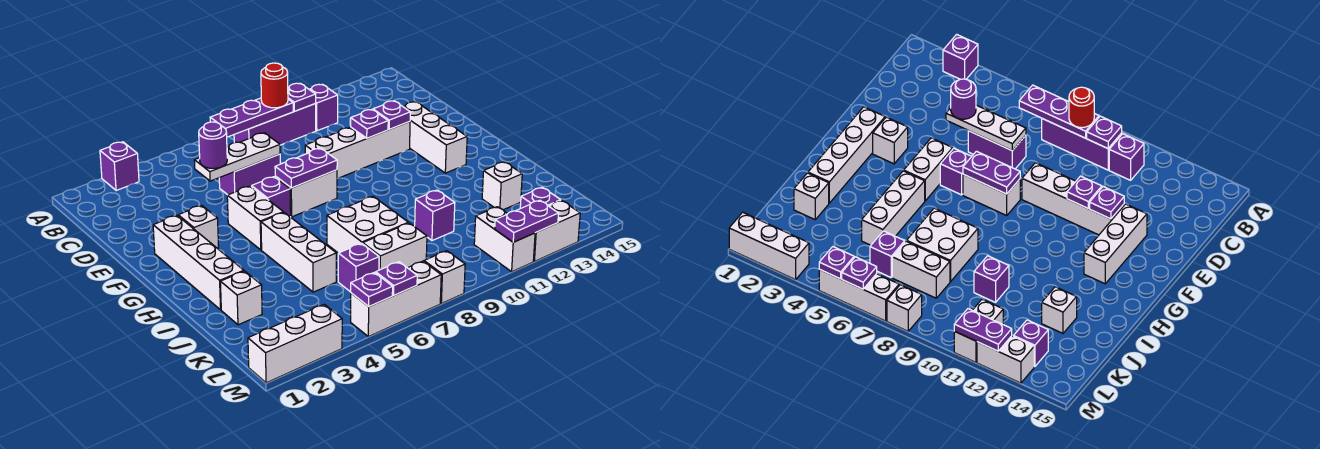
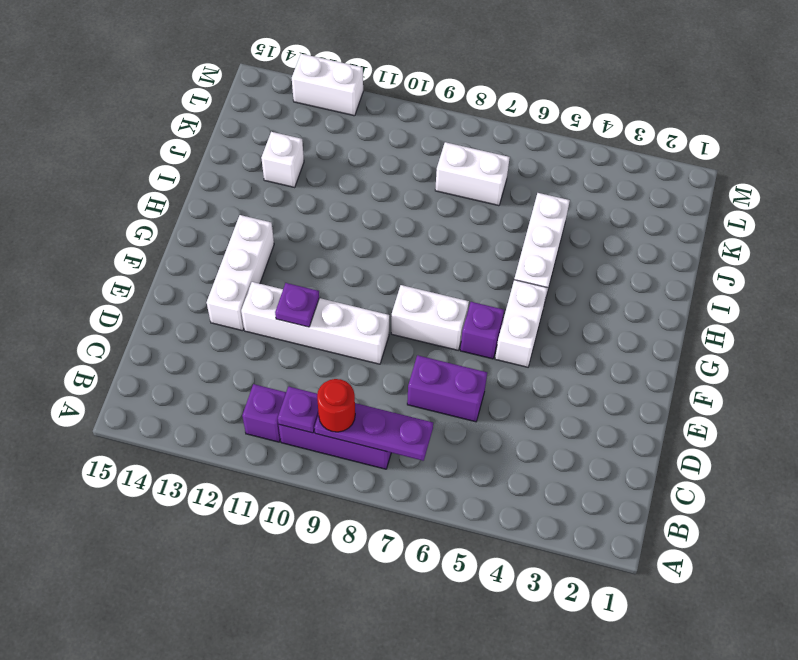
none -> purple 1x1 brick [100,142,139,191]
none -> white 1x4 brick [153,215,244,310]
none -> white 1x1 brick [178,205,219,248]
none -> white 2x2 brick [327,196,408,253]

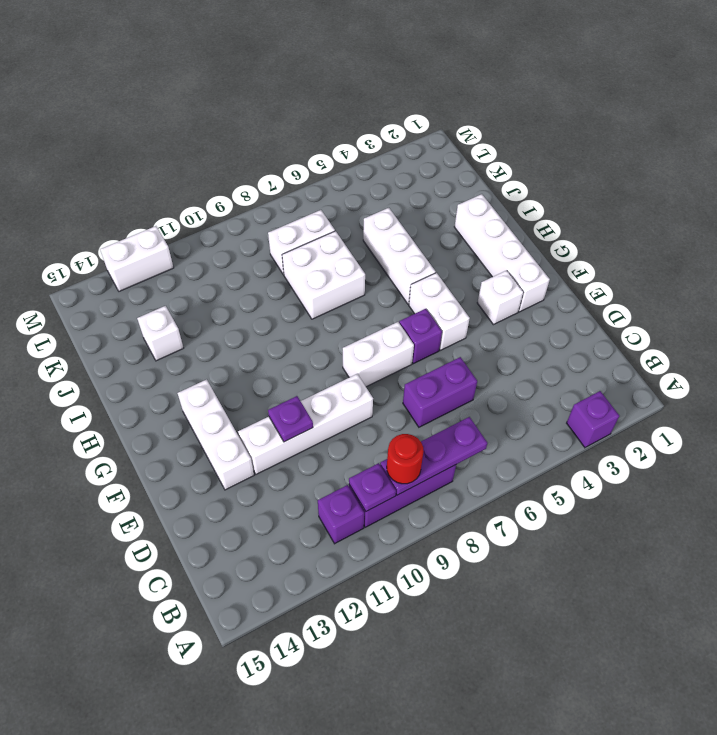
none -> white 1x1 brick [220,271,262,325]
none -> purple 1x1 brick [415,190,455,241]
none -> purple 1x1 brick [338,243,379,292]
none -> white 1x2 brick [474,207,535,272]

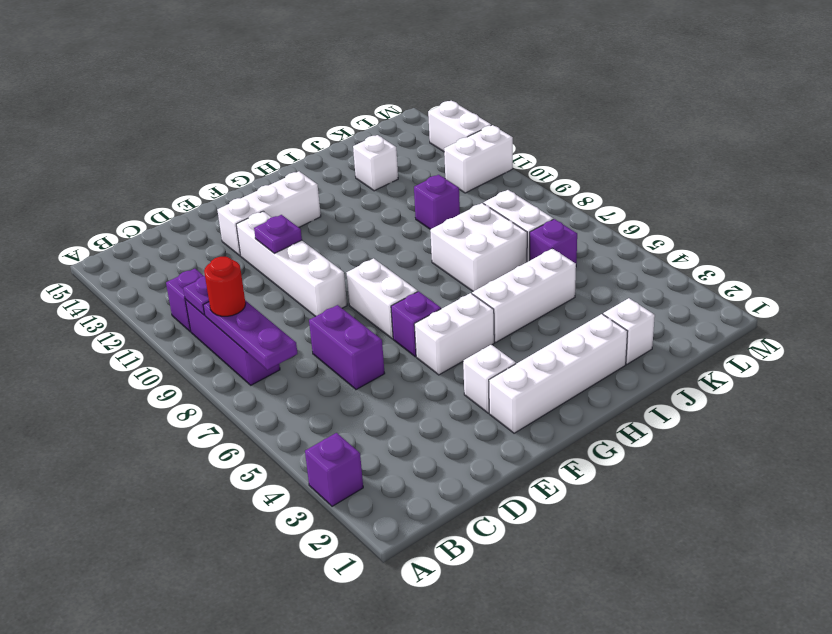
none -> purple 1x1 brick [520,187,561,208]
none -> white 1x3 brick [248,304,342,383]
none -> white 1x3 brick [351,261,441,337]
none -> white 1x1 brick [424,251,465,304]

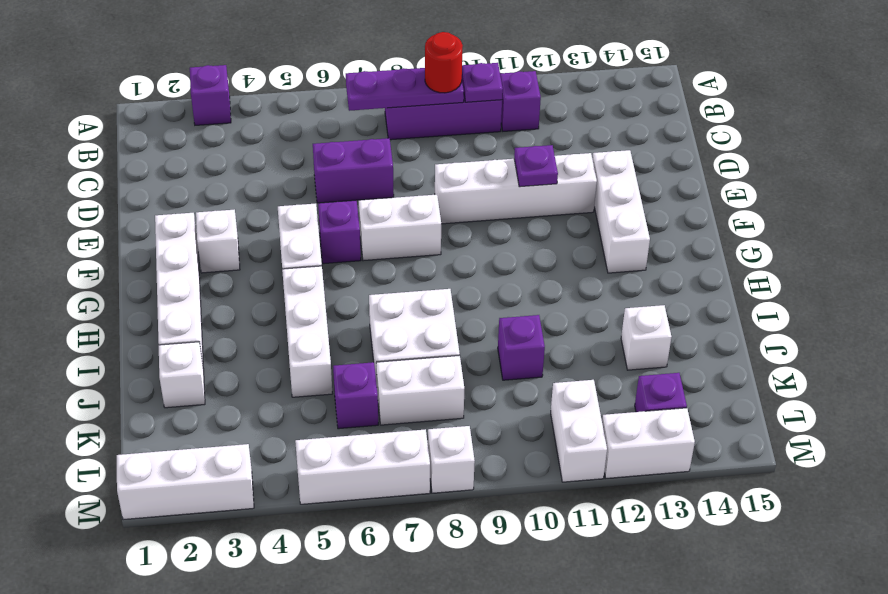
none -> white 1x3 plate [194,133,280,181]
none -> purple 1x1 plate [373,101,410,129]
none -> purple 1x2 plate [275,148,337,188]
none -> purple 1x1 plate [351,272,393,306]

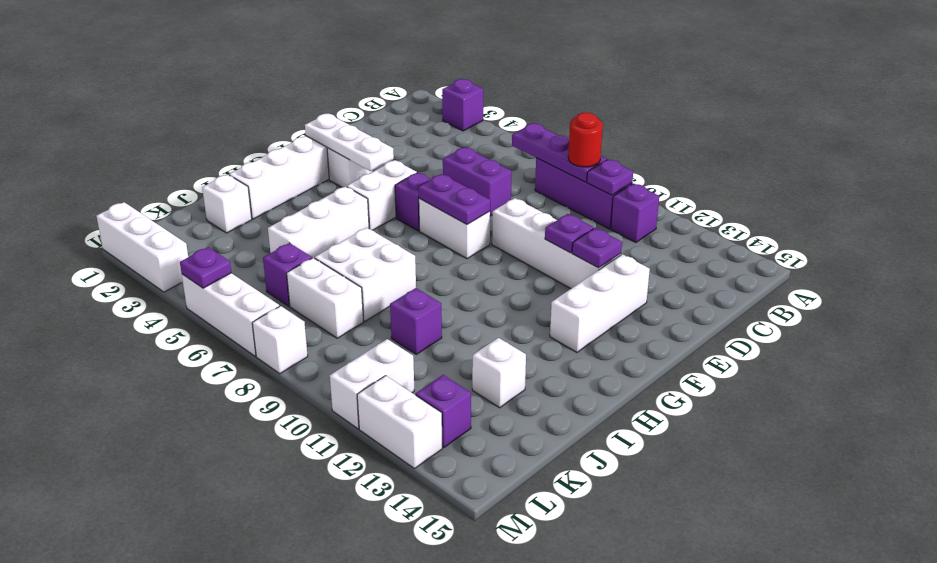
white 1x3 plate [305,114,394,171] -> white 1x3 plate moved to [194,133,280,181]
none -> purple 1x1 plate [376,262,417,295]
none -> purple 1x2 plate [495,200,559,242]
none -> purple 1x1 round brick [199,122,227,168]

